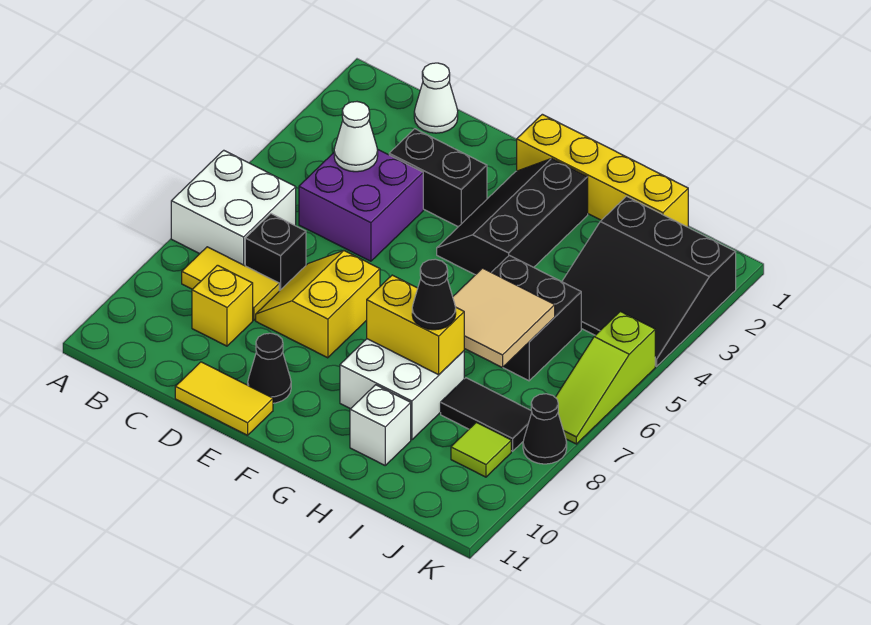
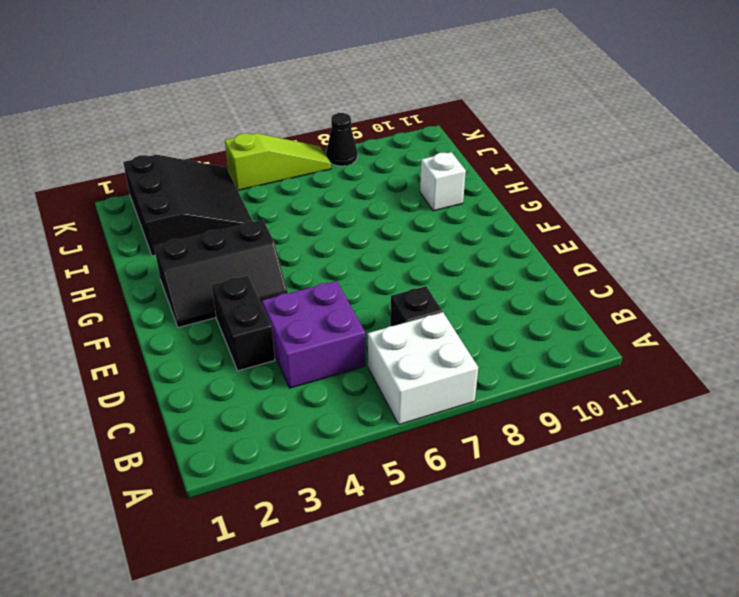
none -> yellow 1x2 tile [182,247,279,320]
none -> white 1x1 cone [414,63,458,133]
none -> yellow 1x1 brick [192,265,253,346]

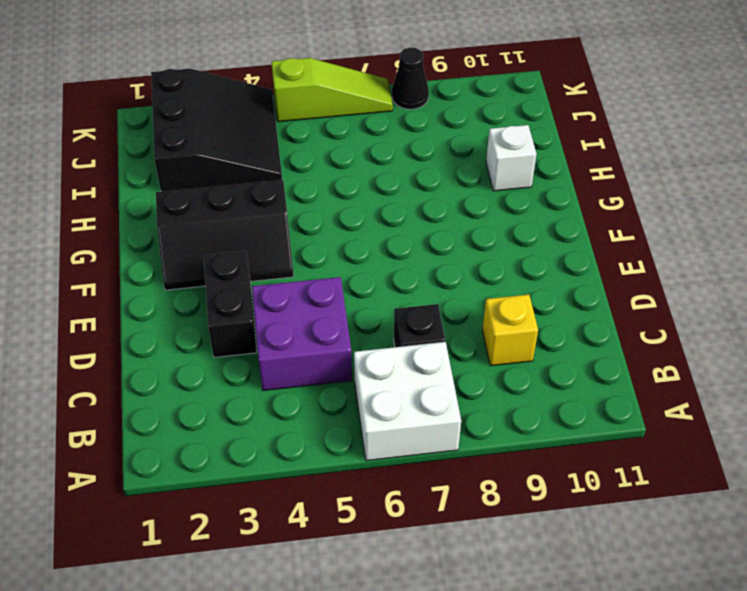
none -> yellow 1x2 tile [182,247,279,320]
none -> white 1x1 cone [414,63,458,133]
none -> yellow 2x2 slope [256,251,380,358]

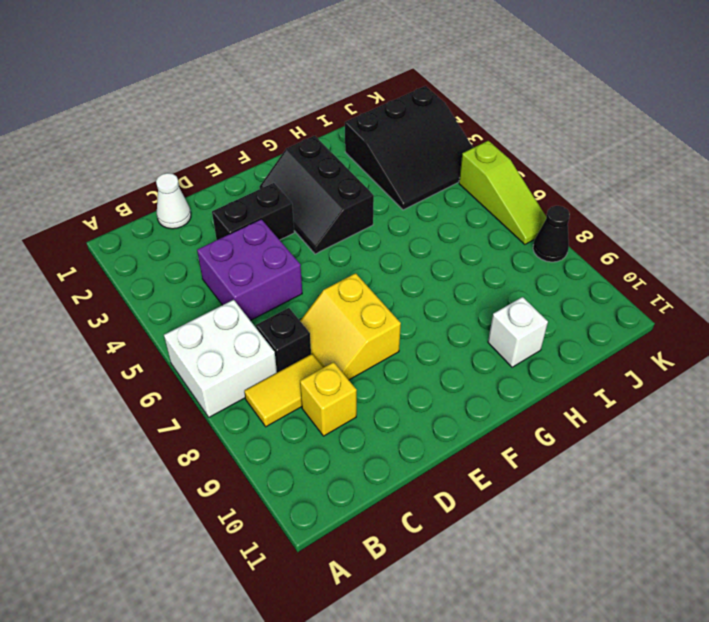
none -> yellow 1x2 tile [175,362,273,435]
none -> black 1x1 cone [248,333,291,403]
none -> yellow 1x4 brick [517,114,688,227]

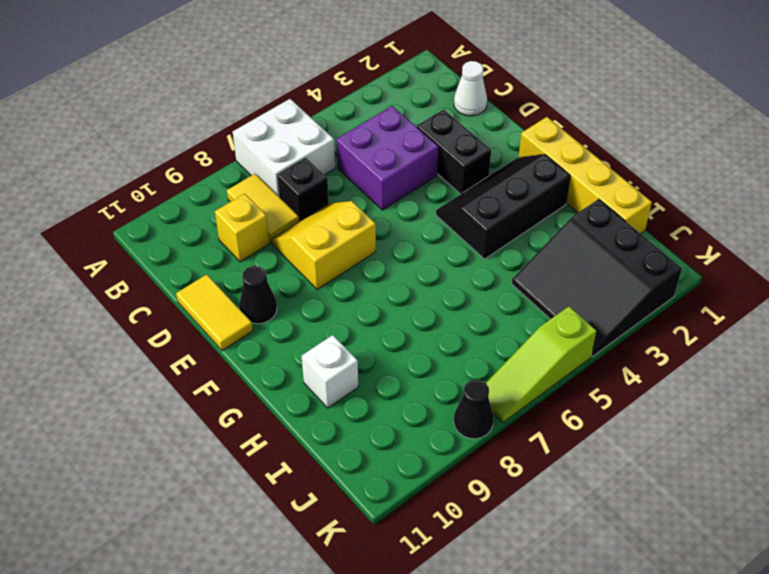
none -> white 2x2 brick [340,339,464,440]
none -> black 2x2 brick [492,255,581,381]
none -> black 1x2 tile [441,378,532,451]

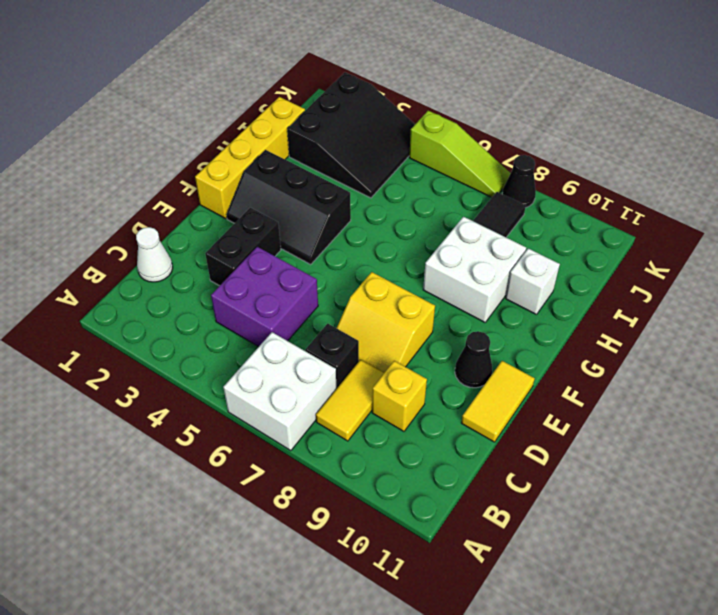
none -> black 2x2 brick [492,255,581,381]
none -> lime 1x1 tile [451,422,511,477]
none -> white 1x1 cone [334,102,378,172]

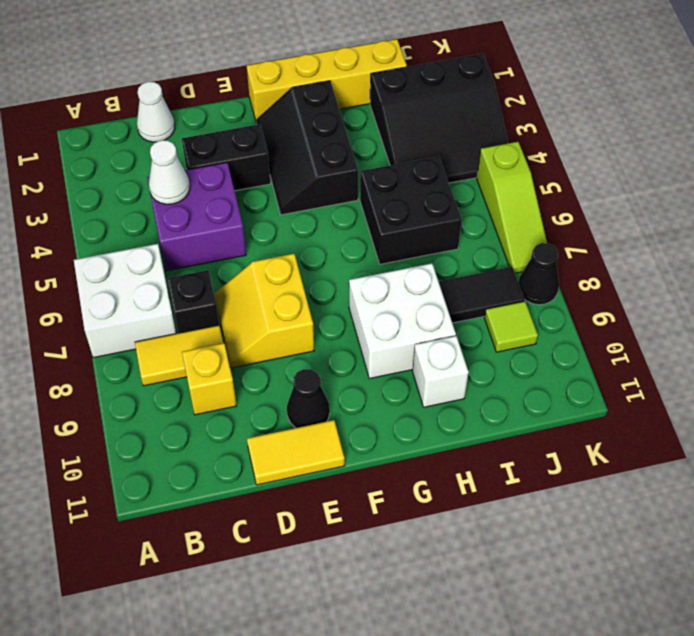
none -> yellow 1x2 brick [367,275,464,375]
none -> tan 2x2 tile [453,268,555,368]
none -> black 1x1 cone [412,259,456,330]

